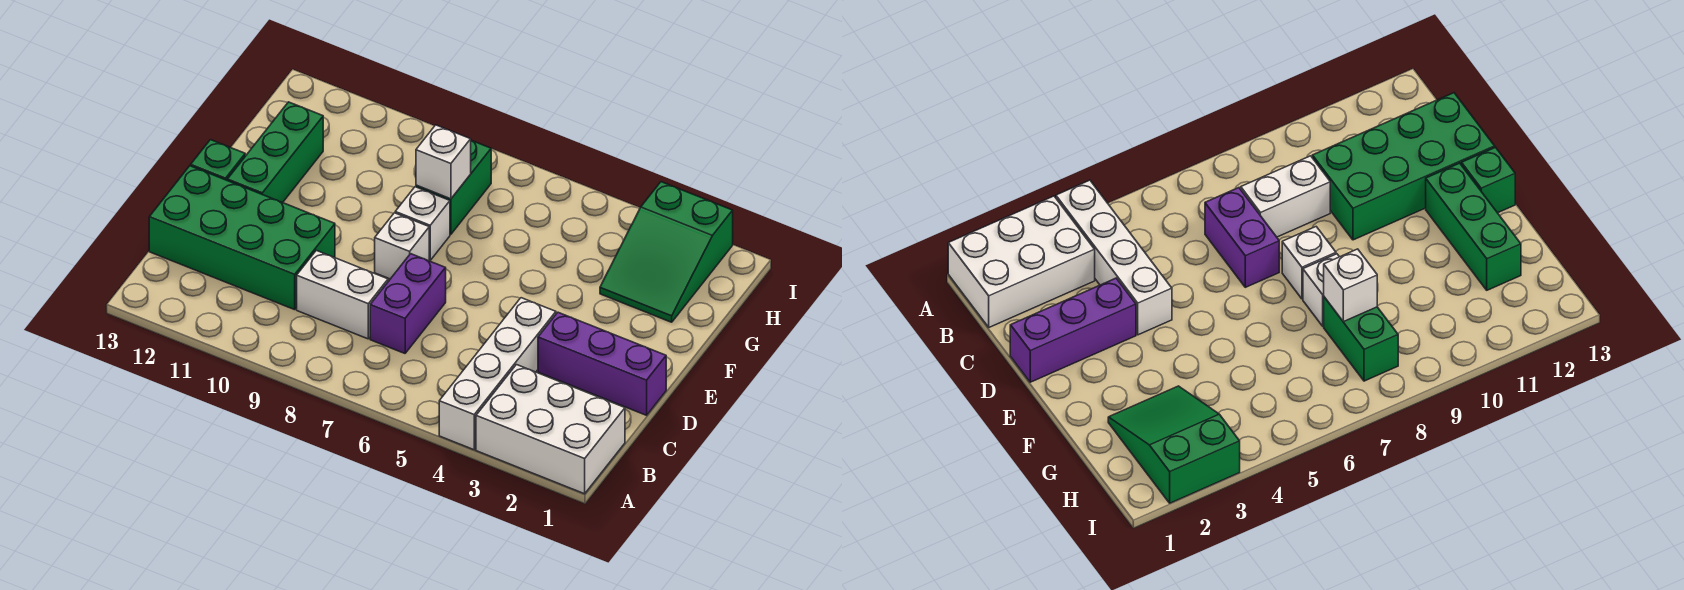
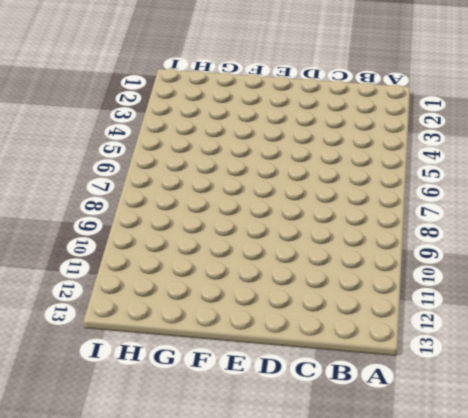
none -> white 2x3 brick [476,365,625,494]
none -> white 1x4 brick [439,298,556,450]
none -> purple 1x2 brick [370,254,446,353]

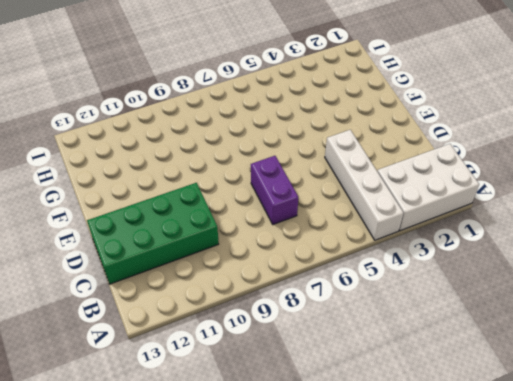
none -> white 1x2 brick [297,250,388,339]
none -> purple 1x3 brick [538,312,666,415]
none -> white 1x1 brick [375,213,429,279]

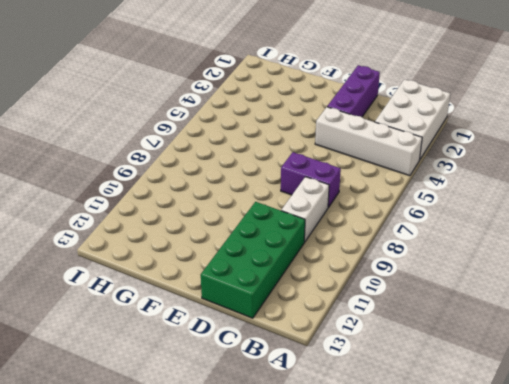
none -> white 1x1 brick [375,213,429,279]
none -> green 1x3 brick [227,102,323,203]
none -> green 1x1 brick [191,140,245,180]

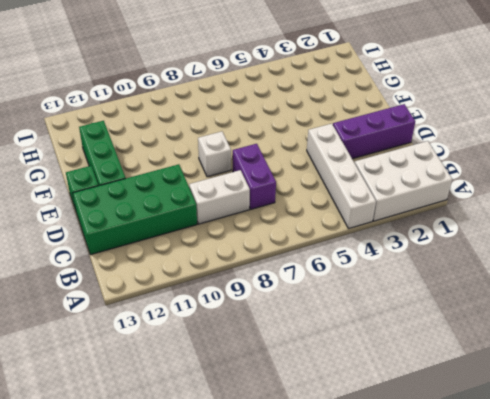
none -> white 1x1 brick [395,187,450,260]
none -> green 2x3 slope [600,182,733,322]
none -> green 1x2 brick [416,141,491,234]

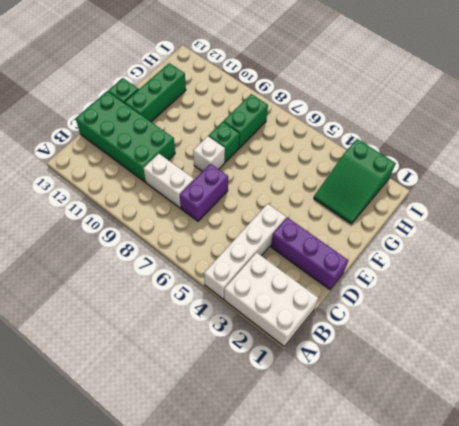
green 1x1 brick [208,122,240,162] -> white 1x1 brick [395,187,450,260]
none -> white 1x1 brick [416,125,471,199]

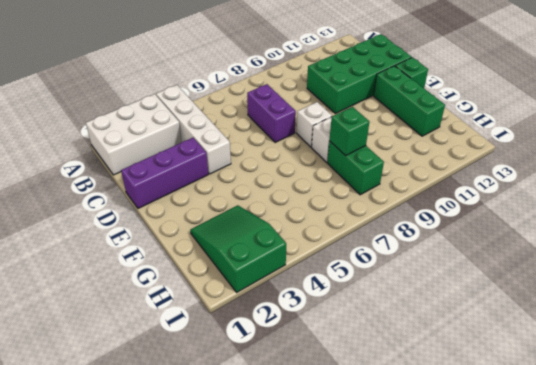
green 1x1 brick [329,107,369,156] -> white 1x1 brick [416,125,471,199]
none -> white 1x2 brick [297,250,388,339]

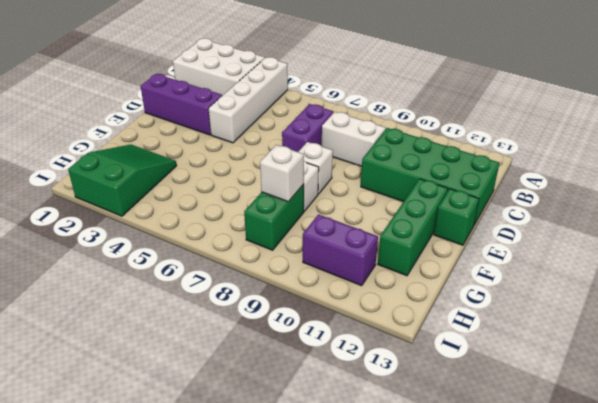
purple 1x2 brick [303,214,378,286] -> none

